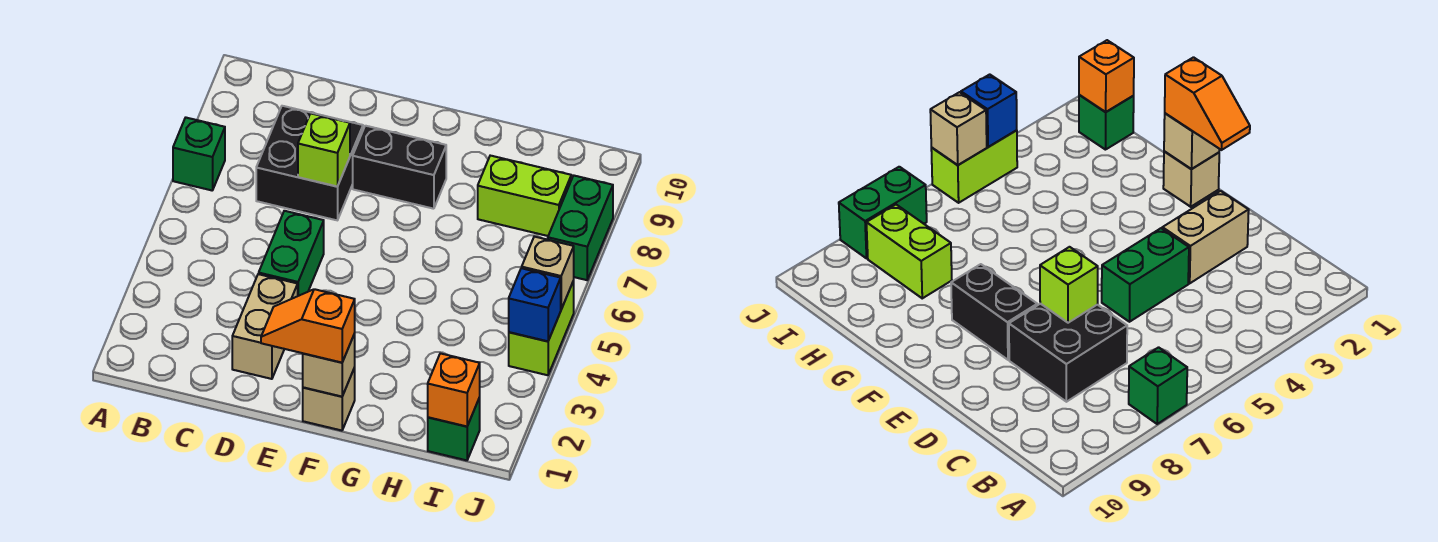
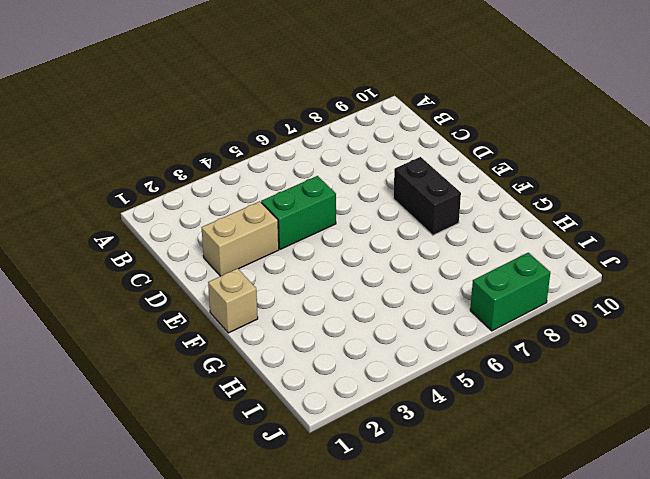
none -> green 1x1 brick [173,118,225,190]
none -> black 2x2 brick [256,106,363,220]
none -> lime 1x2 brick [478,156,571,236]

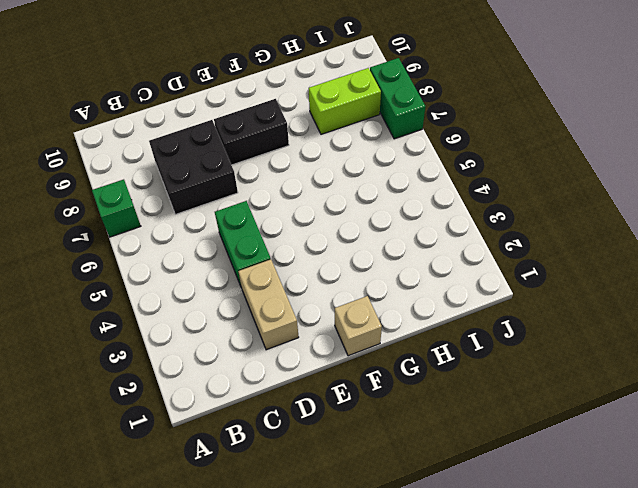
none -> green 1x1 brick [428,398,480,460]
none -> lime 1x2 brick [509,281,574,375]
none -> lime 1x1 brick [298,113,350,187]

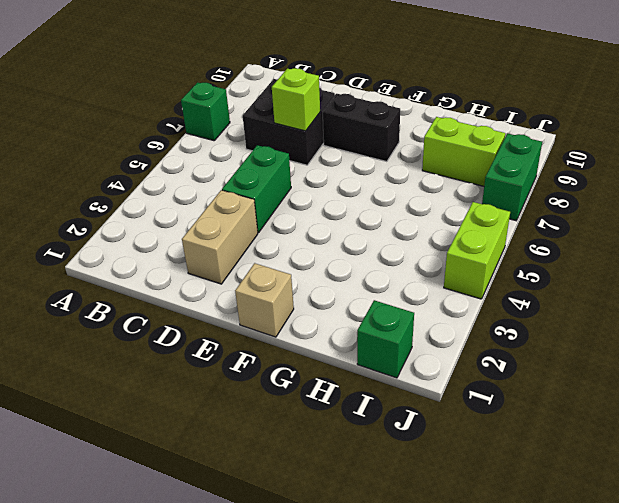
none -> tan 1x1 brick [303,334,355,397]
none -> orange 1x1 brick [428,353,480,426]
none -> blue 1x1 brick [509,268,561,341]

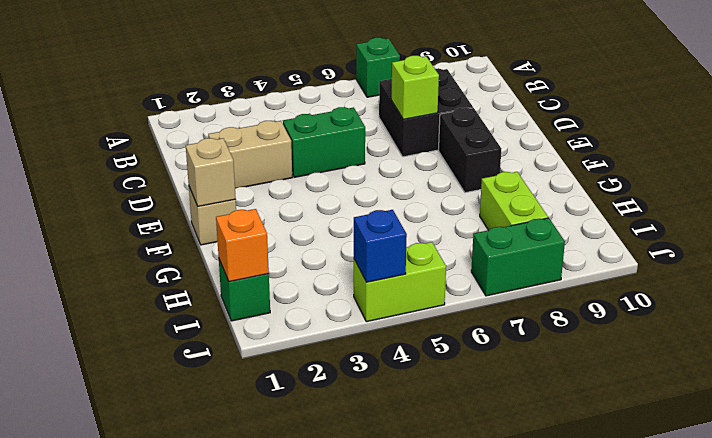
none -> tan 1x1 brick [522,237,574,309]
none -> orange 1x2 slope [261,289,355,363]

